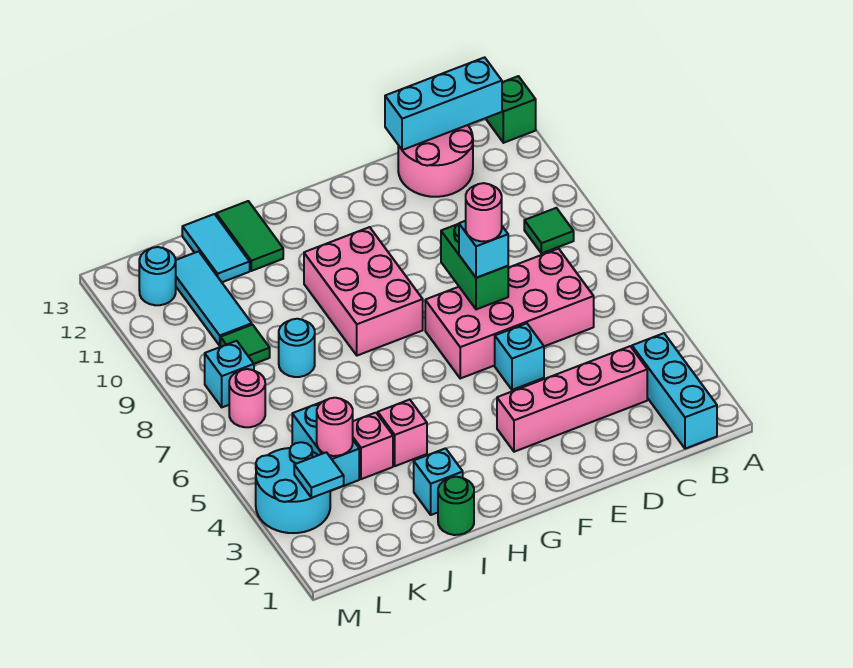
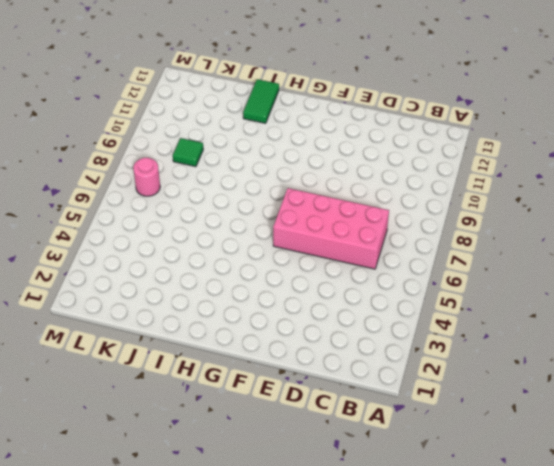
none -> green 1x1 brick [486,76,536,143]
none -> cyan 1x3 brick [632,333,717,449]
none -> green 1x1 tile [524,208,574,253]

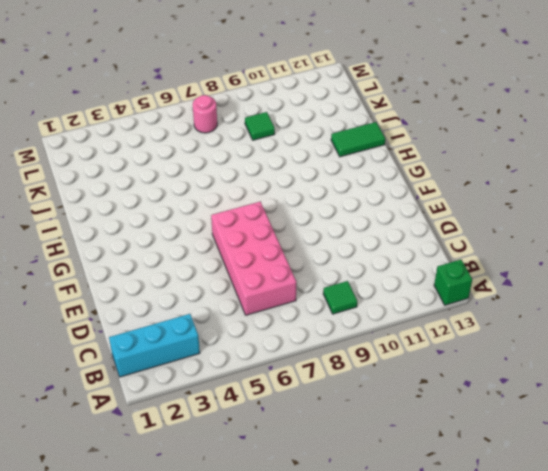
none -> pink 1x4 brick [497,346,647,452]
none -> pink 2x2 round brick [398,125,473,197]
none -> cyan 1x1 brick [495,323,544,390]

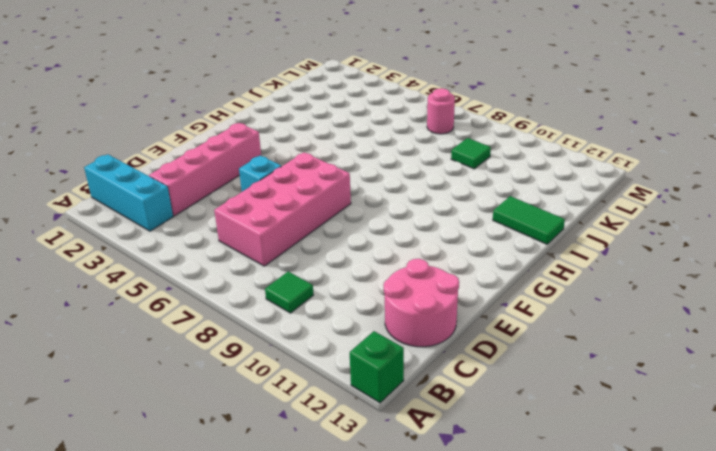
none -> pink 2x3 brick [304,227,423,356]
none -> green 1x1 round brick [438,477,474,535]
none -> cyan 1x1 brick [414,448,463,515]

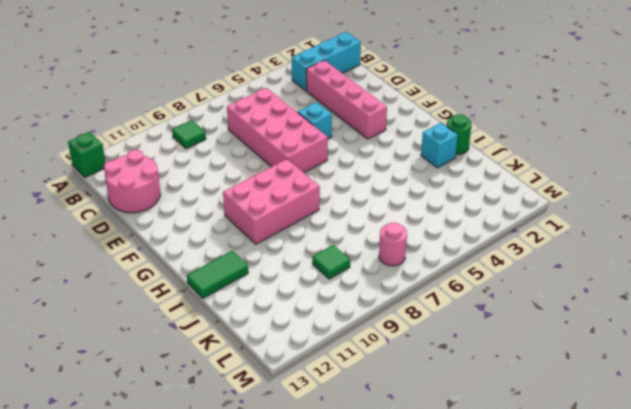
none -> pink 1x1 brick [378,400,427,466]
none -> pink 1x1 brick [353,413,393,479]
none -> cyan 1x1 round brick [279,319,315,377]

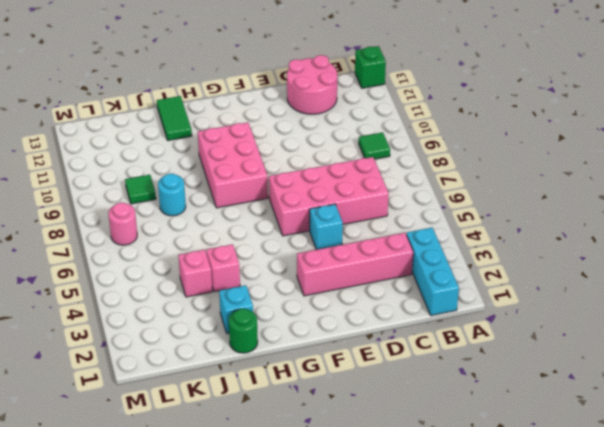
none -> cyan 1x2 tile [182,214,250,282]
none -> cyan 1x2 brick [292,402,359,491]
none -> cyan 1x3 tile [175,251,252,345]

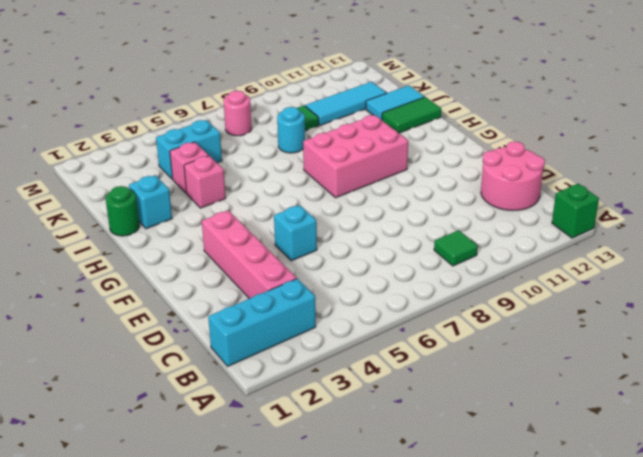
none -> pink 2x4 brick [425,249,594,378]
none -> cyan 2x2 round brick [256,442,330,533]
none -> cyan 1x1 brick [205,341,254,407]

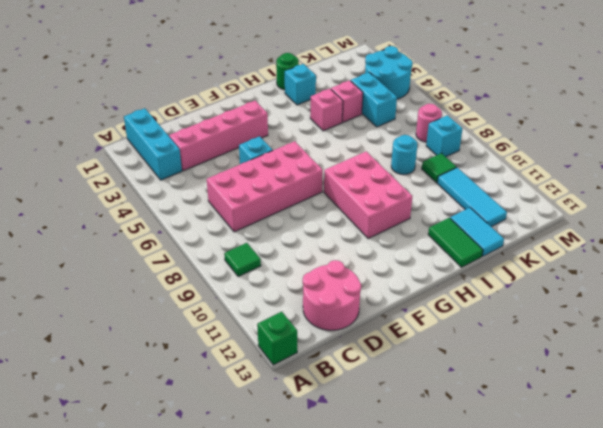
none -> cyan 1x1 round brick [139,247,176,305]
none -> cyan 1x3 brick [385,57,502,150]
none -> green 1x2 brick [441,224,508,309]

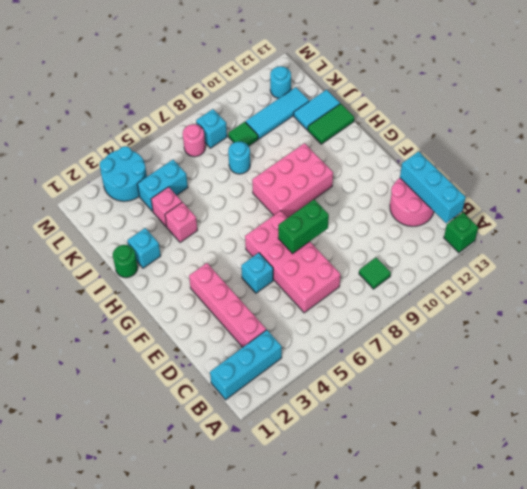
none -> pink 1x1 round brick [317,398,353,456]
none -> cyan 1x1 tile [294,452,344,498]
none -> cyan 1x1 brick [459,221,508,278]

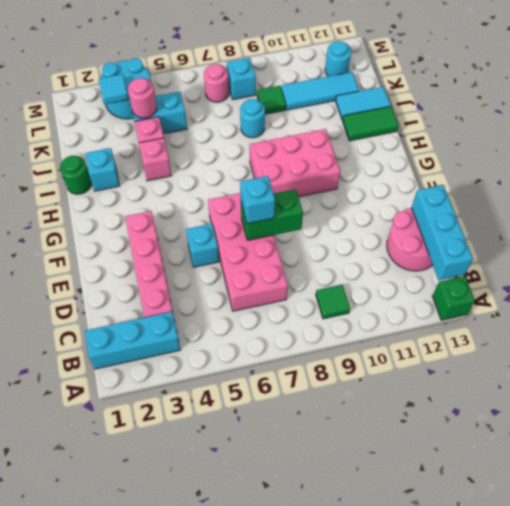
none -> pink 1x1 round brick [466,183,502,241]

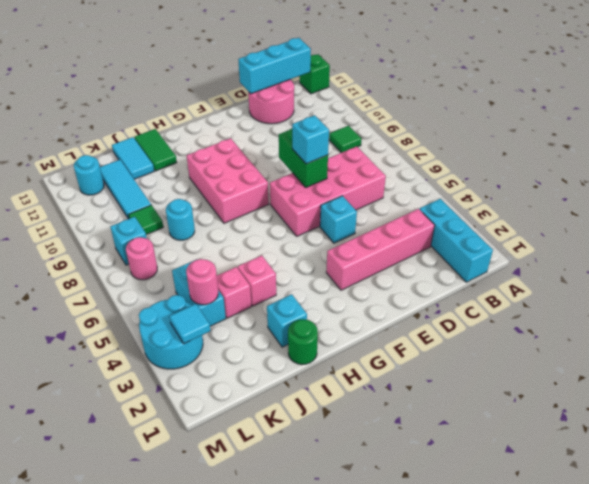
none -> pink 1x1 round brick [466,183,502,241]

